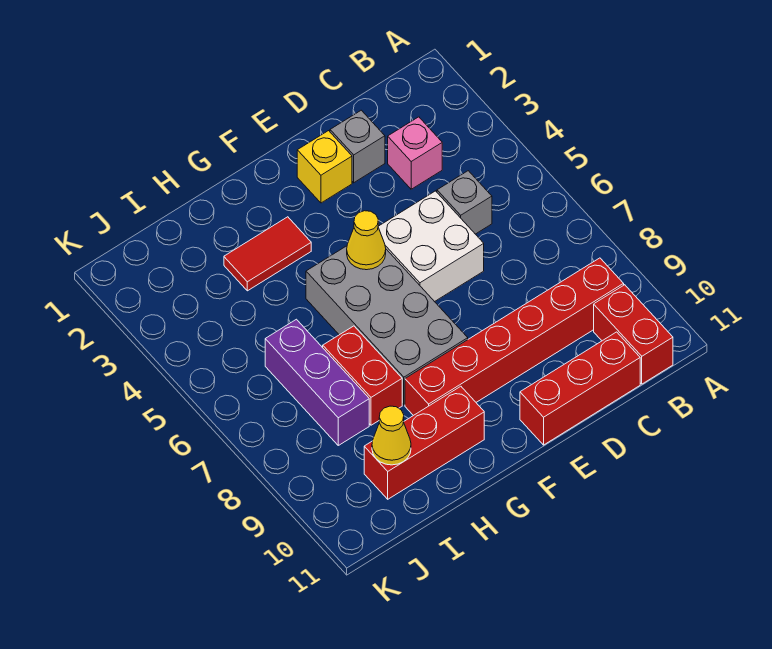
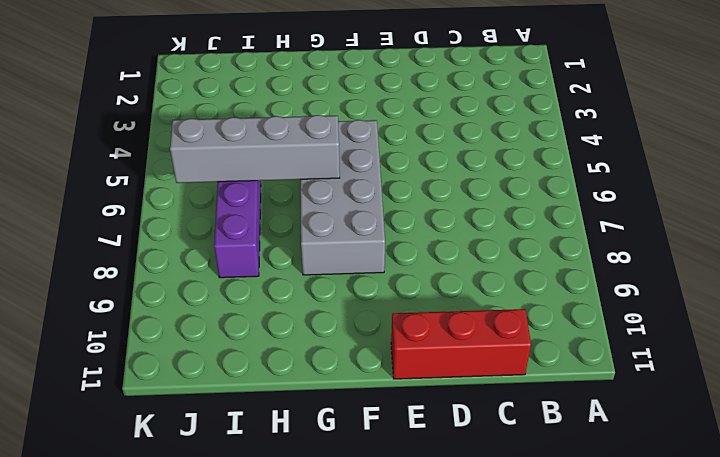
grey 1x4 brick [170,115,340,183] -> none
none -> red 1x6 brick [405,258,624,416]
none -> red 1x2 brick [594,285,673,384]
none -> pink 1x1 brick [388,117,442,189]

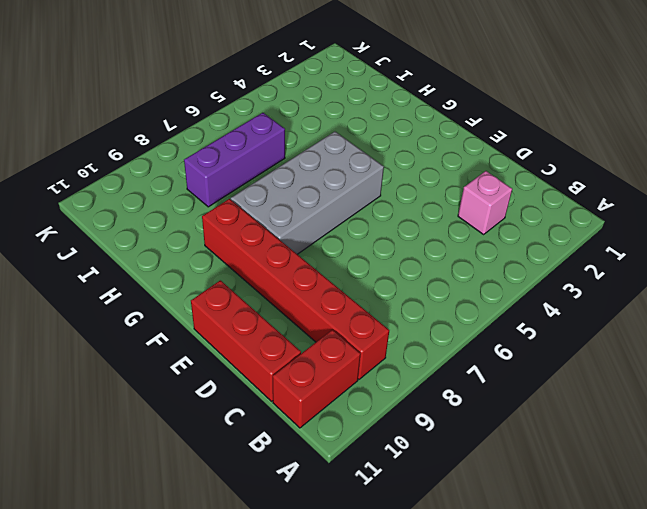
none -> grey 1x1 brick [437,171,492,234]
none -> grey 1x1 brick [330,110,385,183]
none -> white 2x2 brick [378,191,484,302]

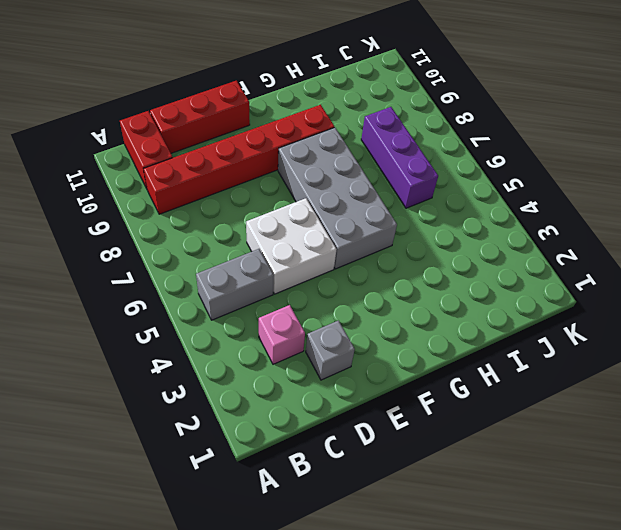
grey 1x2 brick [196,249,274,320] -> grey 1x1 brick [437,171,492,234]
none -> yellow 1x1 brick [297,131,352,203]
none -> red 1x2 tile [224,217,311,291]
none -> red 1x3 brick [364,386,484,499]

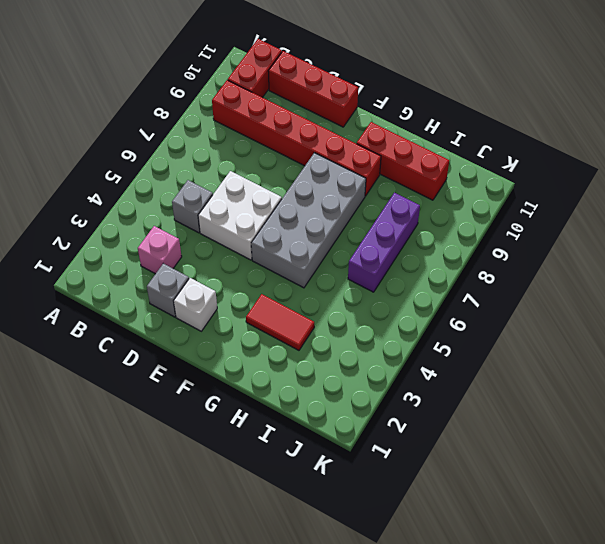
white 1x1 brick [174,278,217,331] -> yellow 1x1 brick [297,131,352,203]
none -> red 1x2 brick [323,326,402,425]
none -> yellow 1x1 cone [347,211,386,270]
none -> yellow 1x1 cone [372,406,411,465]

